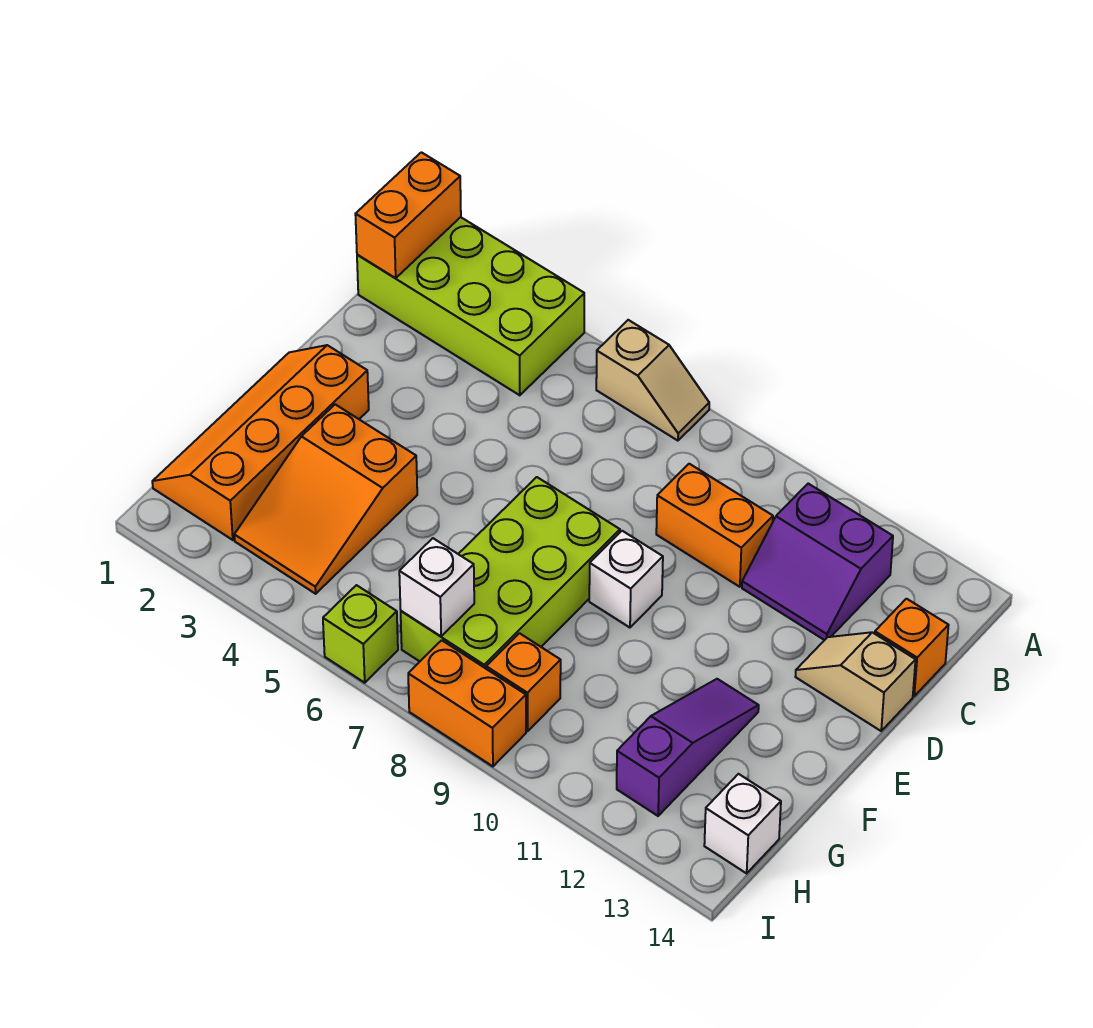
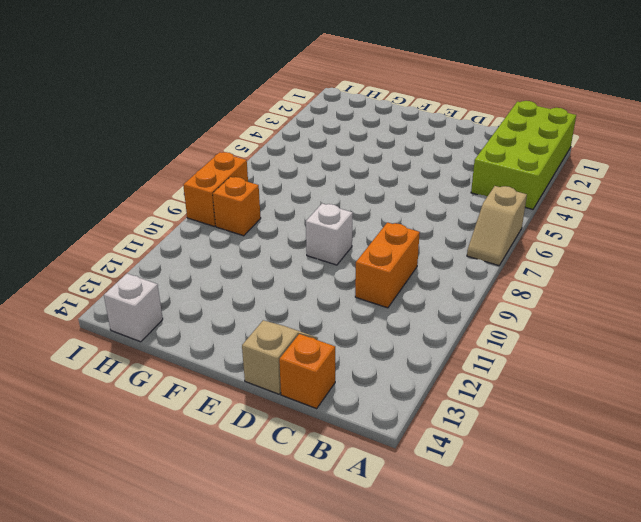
none -> purple 2x2 slope [742,484,893,640]
none -> orange 2x4 slope [152,345,369,540]
none -> lime 2x4 brick [401,477,620,668]

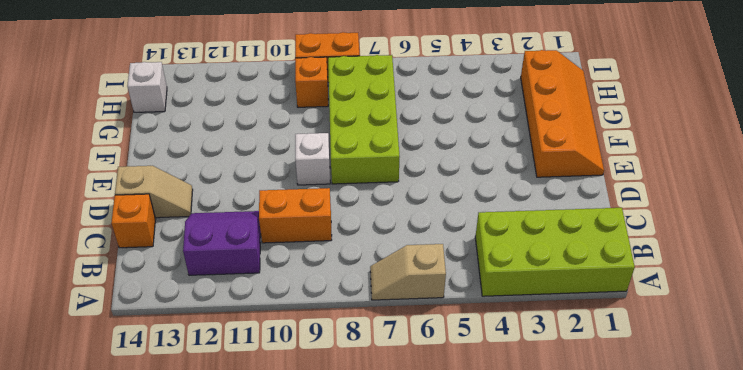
none -> orange 2x3 slope [234,404,417,594]
none -> purple 1x3 slope [617,679,759,816]
none -> lime 1x1 brick [323,585,398,683]

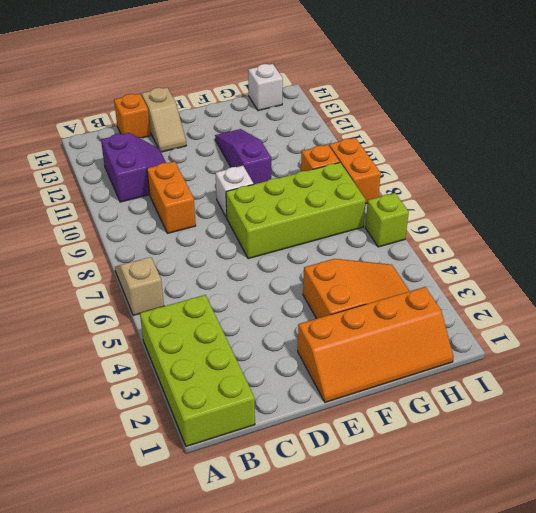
purple 1x3 slope [215,129,271,184] -> purple 1x3 slope turned to [617,679,759,816]
none -> orange 1x2 brick [355,152,461,278]
none -> white 1x1 brick [399,538,474,636]

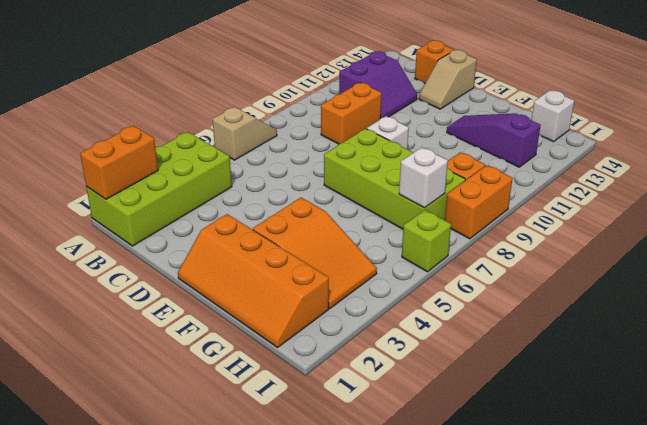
orange 1x2 brick [80,126,158,199] -> orange 1x2 brick turned to [355,152,461,278]

